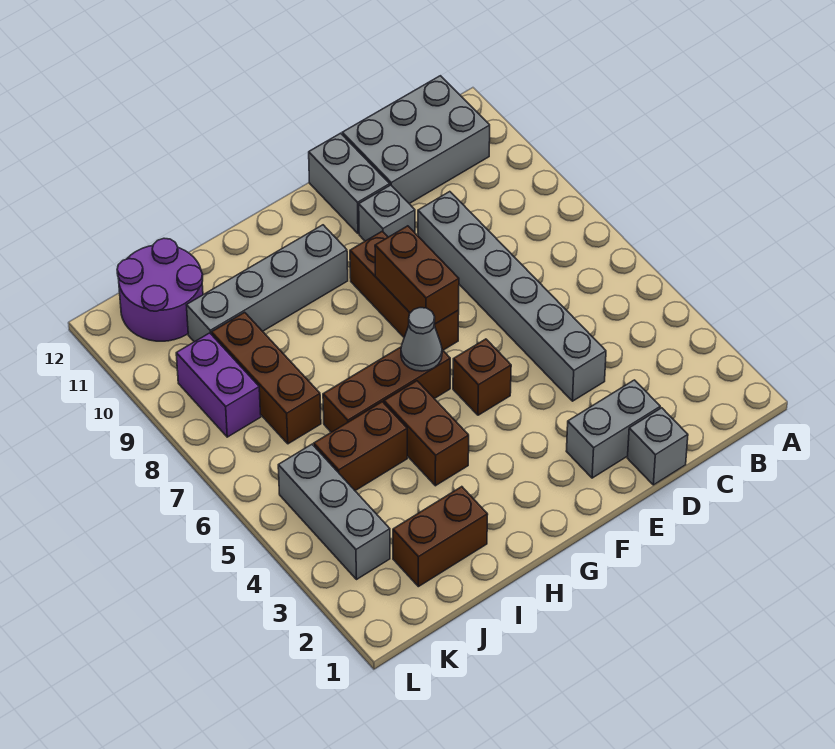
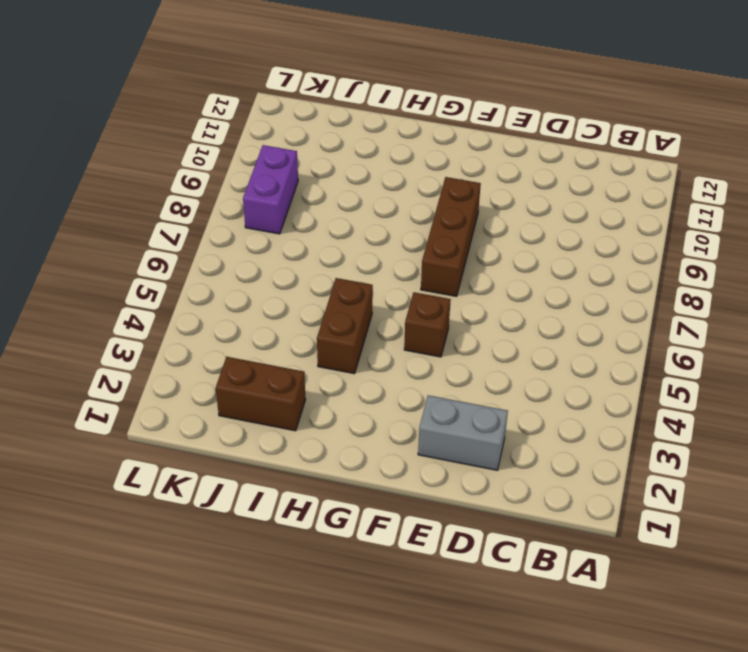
none -> grey 2x3 brick [342,76,490,204]
none -> grey 1x1 brick [627,408,688,485]
none -> grey 1x6 brick [418,192,606,401]

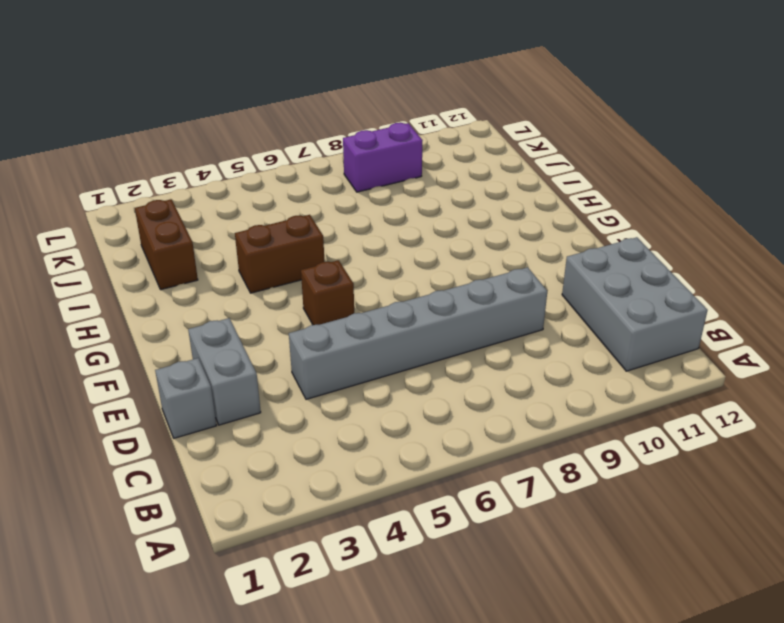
none -> grey 1x1 brick [359,185,415,241]
none -> grey 1x2 brick [309,133,390,234]
none -> brown 1x3 brick [350,231,459,350]

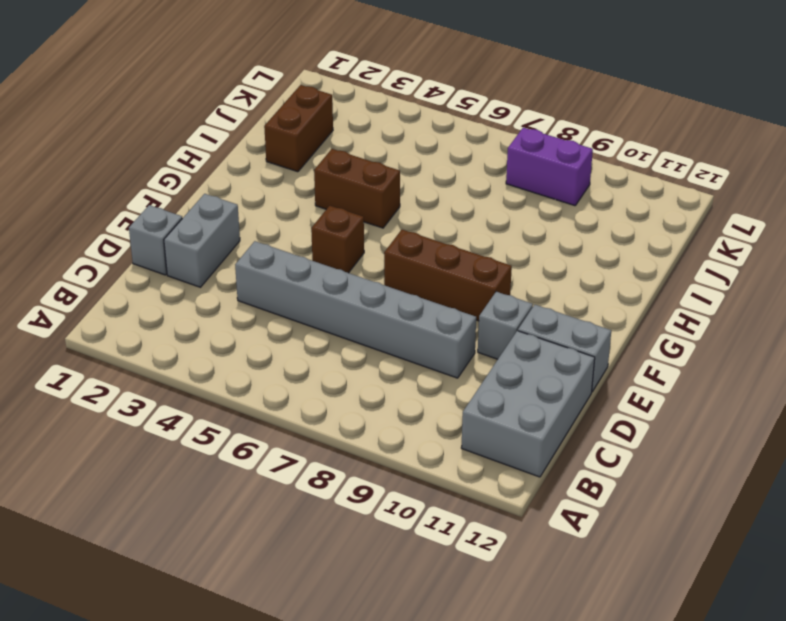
none -> brown 1x3 brick [323,347,450,432]
none -> grey 1x4 brick [187,225,348,342]
none -> brown 1x2 brick [314,402,407,491]

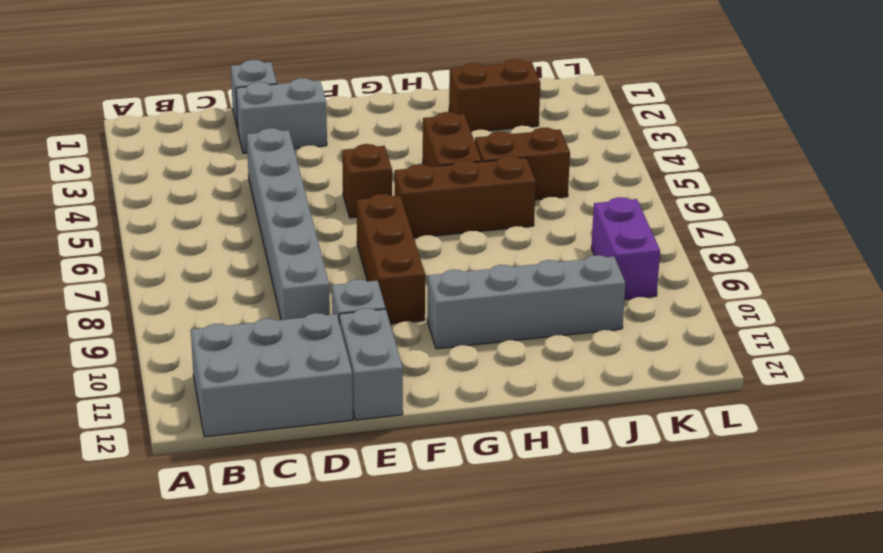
none -> brown 1x3 brick [212,312,321,444]
none -> purple 2x2 round brick [117,238,203,341]
none -> grey 1x3 brick [278,444,390,580]

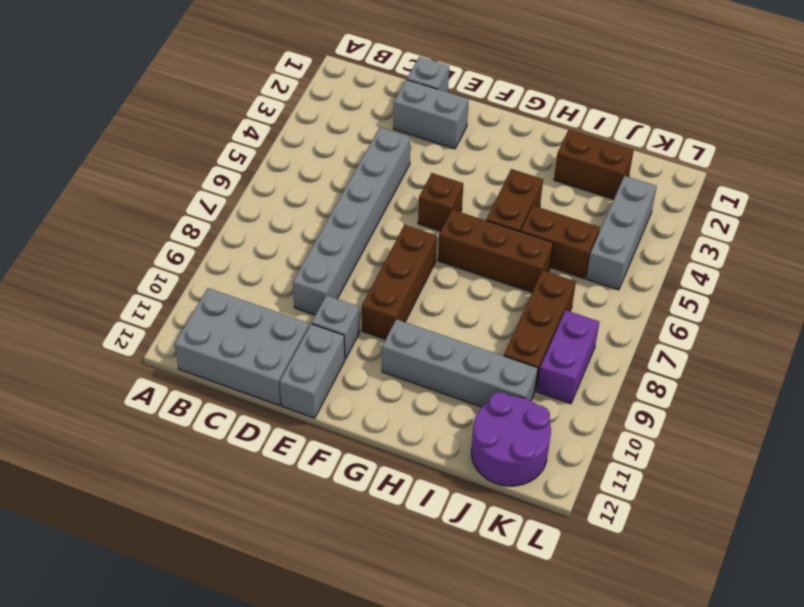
none -> brown 1x2 brick [375,226,459,324]
none -> grey 1x1 cone [401,308,442,371]

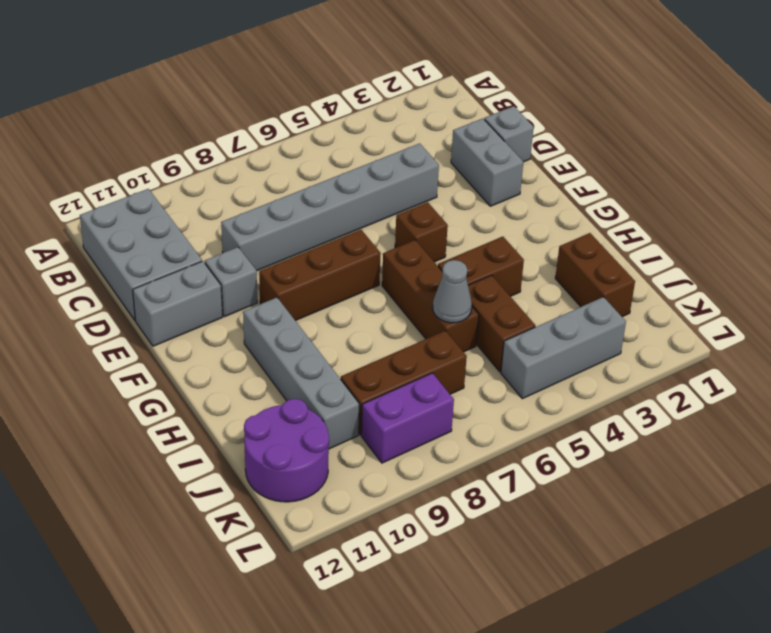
grey 1x1 cone [433,260,472,323] -> grey 1x1 cone moved to [401,308,442,371]
none -> brown 1x2 brick [375,226,459,324]

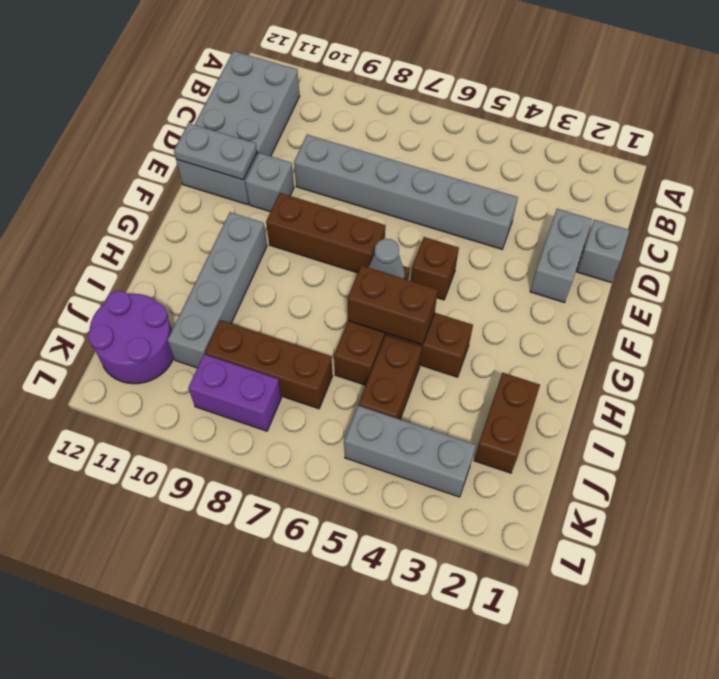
grey 1x2 plate [174,123,257,180] -> none
brown 1x2 brick [348,266,438,345] -> brown 1x2 brick moved to [375,226,459,324]

